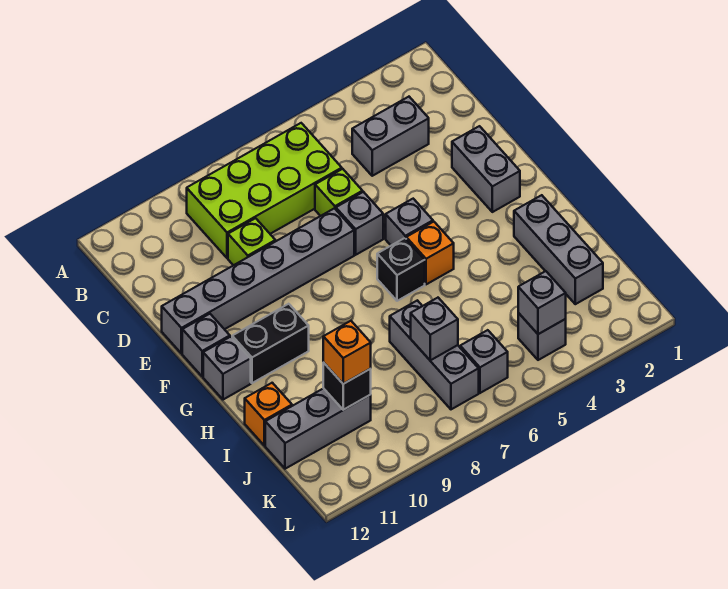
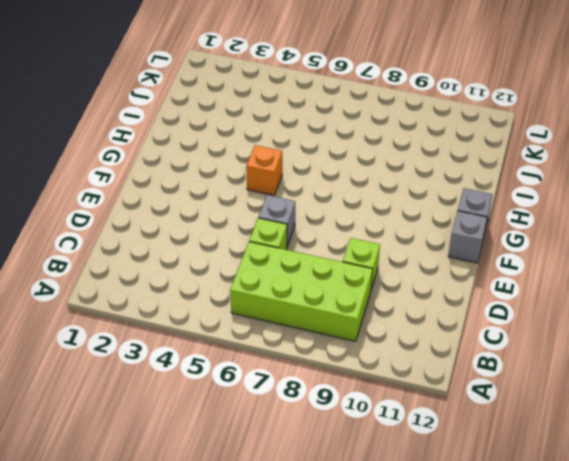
none -> grey 1x2 brick [352,97,429,176]
none -> grey 1x2 brick [452,126,520,212]
none -> grey 1x6 brick [162,208,354,354]

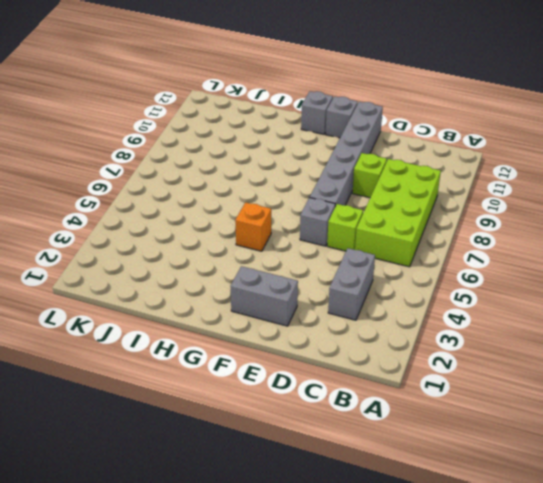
none -> grey 1x1 brick [386,199,433,245]
none -> black 1x1 brick [377,238,425,301]
none -> black 1x2 brick [232,304,309,383]

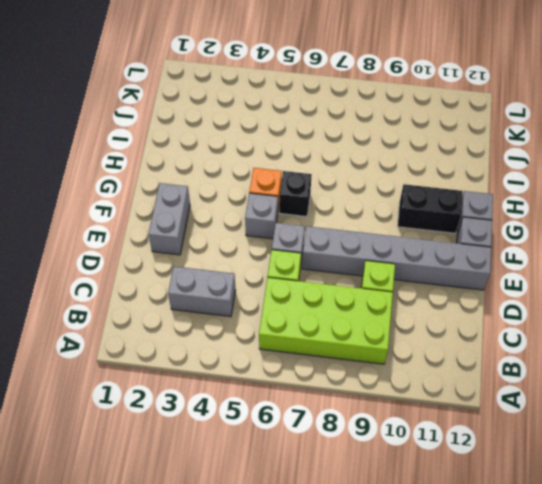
none -> grey 1x3 brick [514,195,603,304]
none -> grey 1x3 brick [390,300,479,409]
none -> orange 1x1 brick [245,383,292,446]

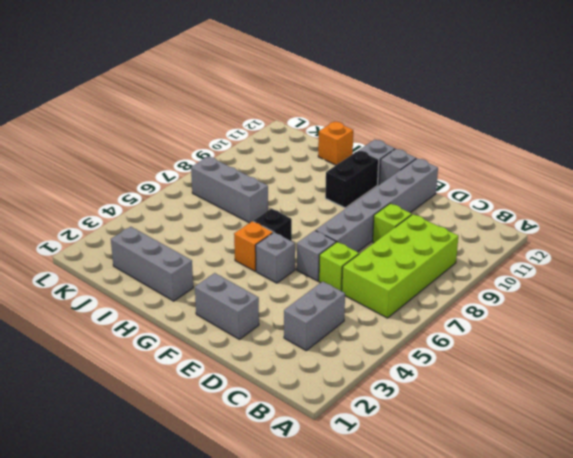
none -> grey 1x3 brick [265,388,371,469]
none -> grey 1x1 brick [518,313,566,360]
none -> grey 1x1 brick [460,330,508,393]

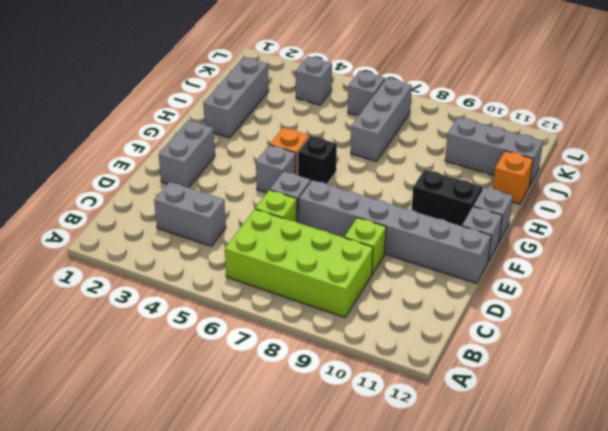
none -> grey 1x1 brick [411,298,458,360]
none -> black 1x1 brick [323,363,371,410]
none -> grey 1x1 brick [518,271,566,334]

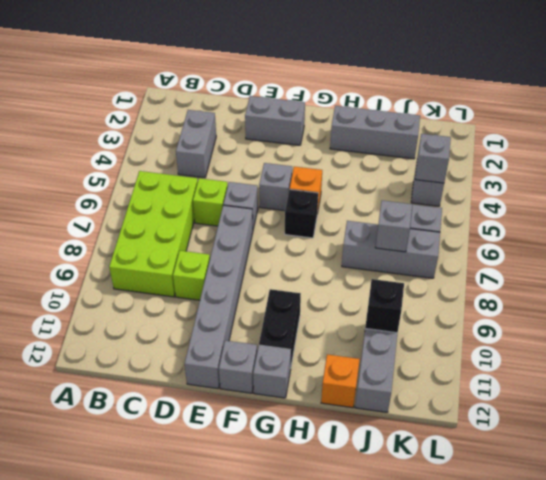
none -> orange 1x1 brick [323,321,371,384]

